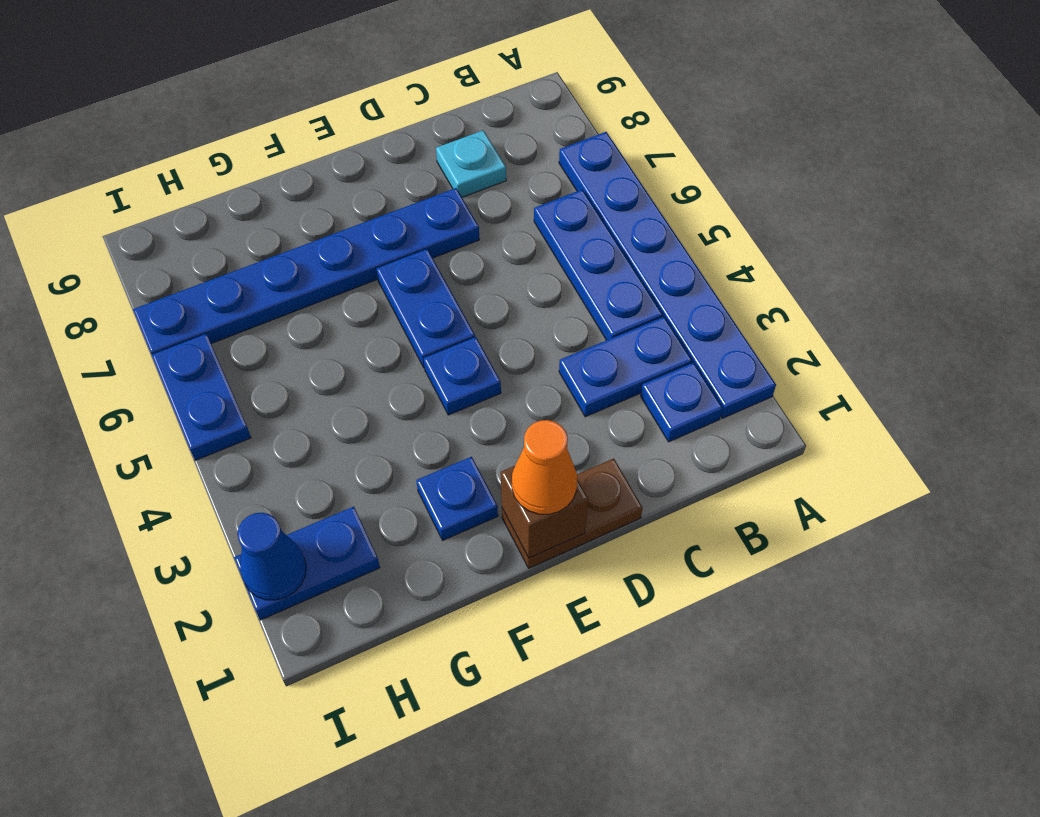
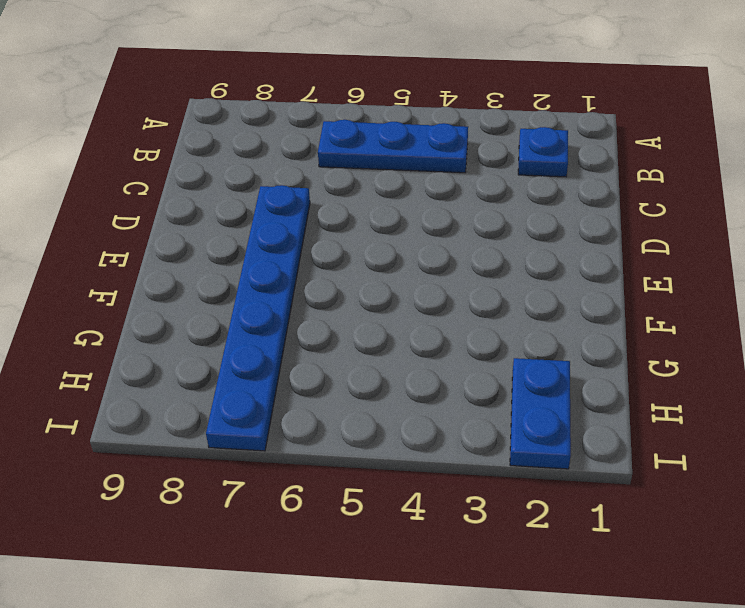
none -> blue 1x6 plate [559,132,776,418]
none -> blue 1x2 plate [559,317,692,417]
none -> cyan 1x1 plate [436,130,506,197]

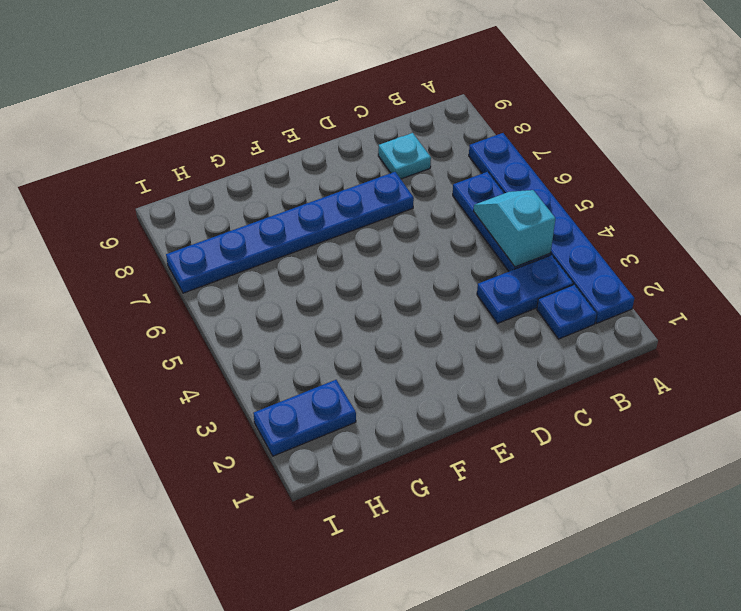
cyan 1x2 slope [474,190,555,267] -> none
none -> brown 1x2 plate [502,458,643,568]
none -> blue 1x1 plate [424,337,501,415]
none -> blue 1x2 plate [377,249,475,368]

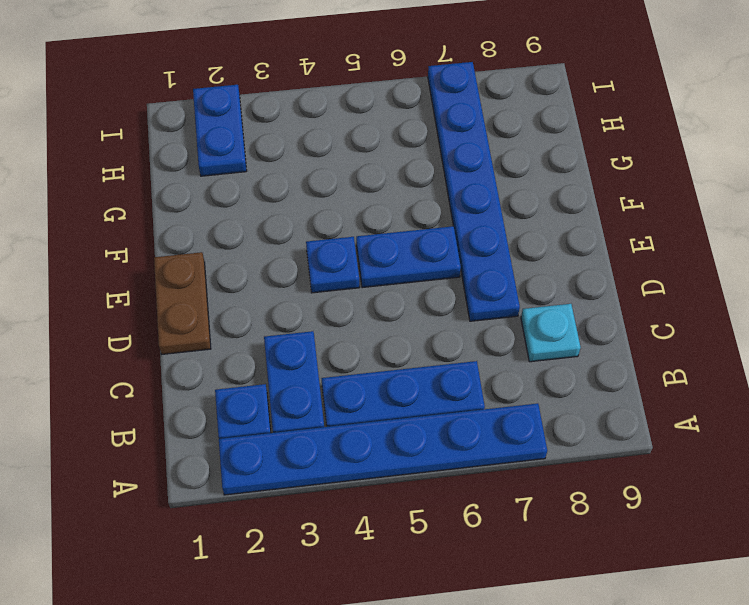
none -> blue 1x1 plate [416,457,498,540]
none -> blue 1x2 plate [152,334,251,460]
none -> brown 1x1 brick [501,466,588,558]

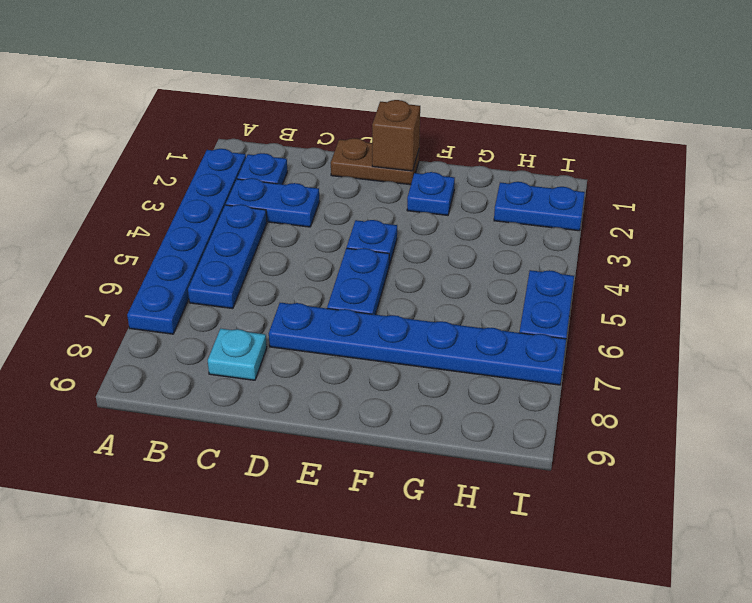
none -> blue 1x1 cone [237,513,306,600]
none -> orange 1x1 cone [512,420,577,514]

